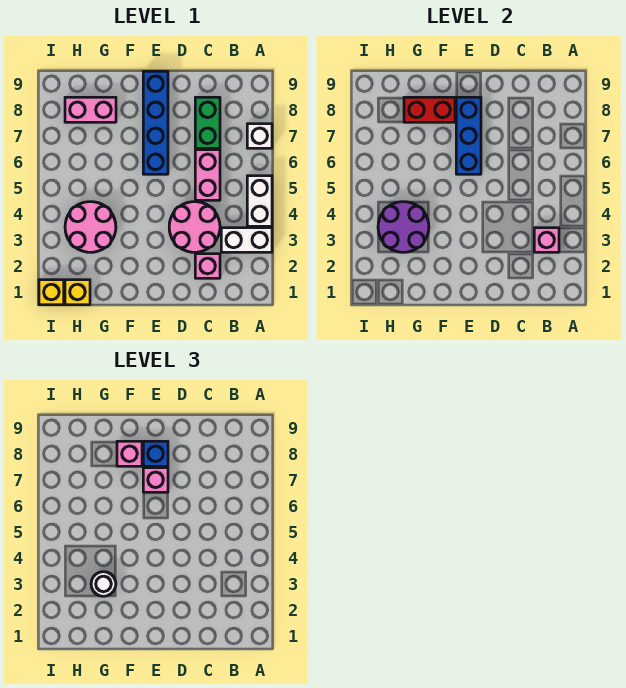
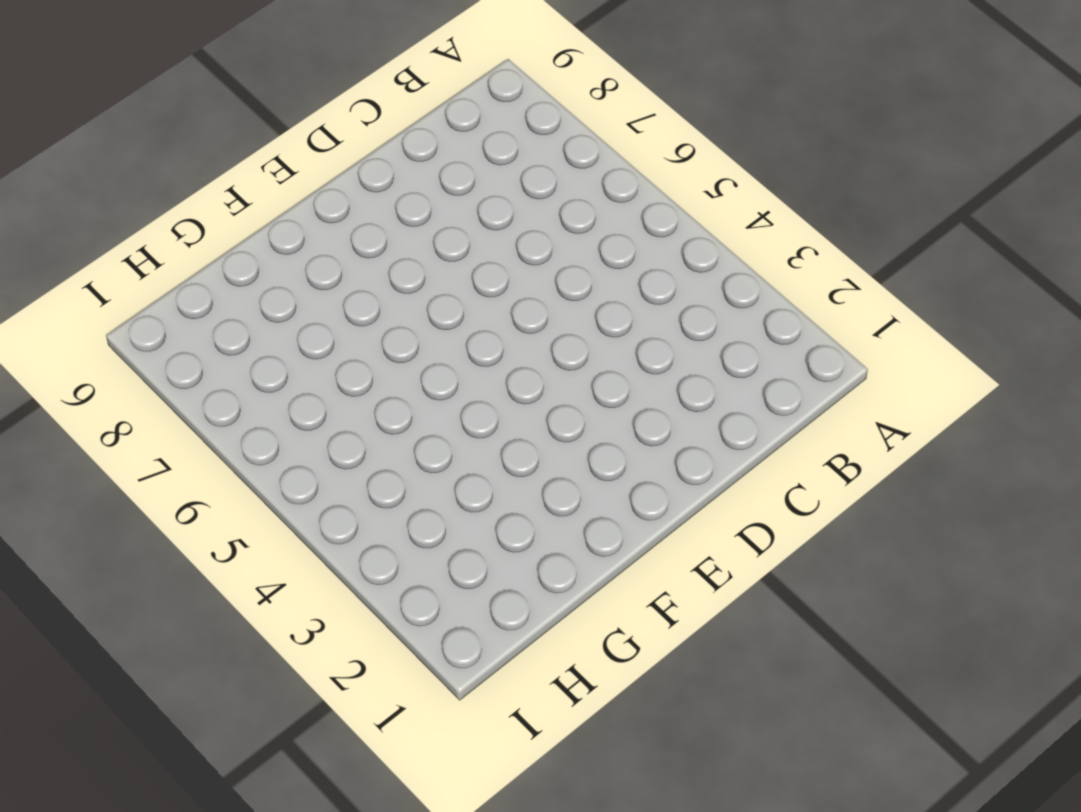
none -> white 1x2 brick [221,228,272,252]
none -> white 1x2 brick [247,176,272,226]
none -> white 1x1 brick [247,124,272,148]

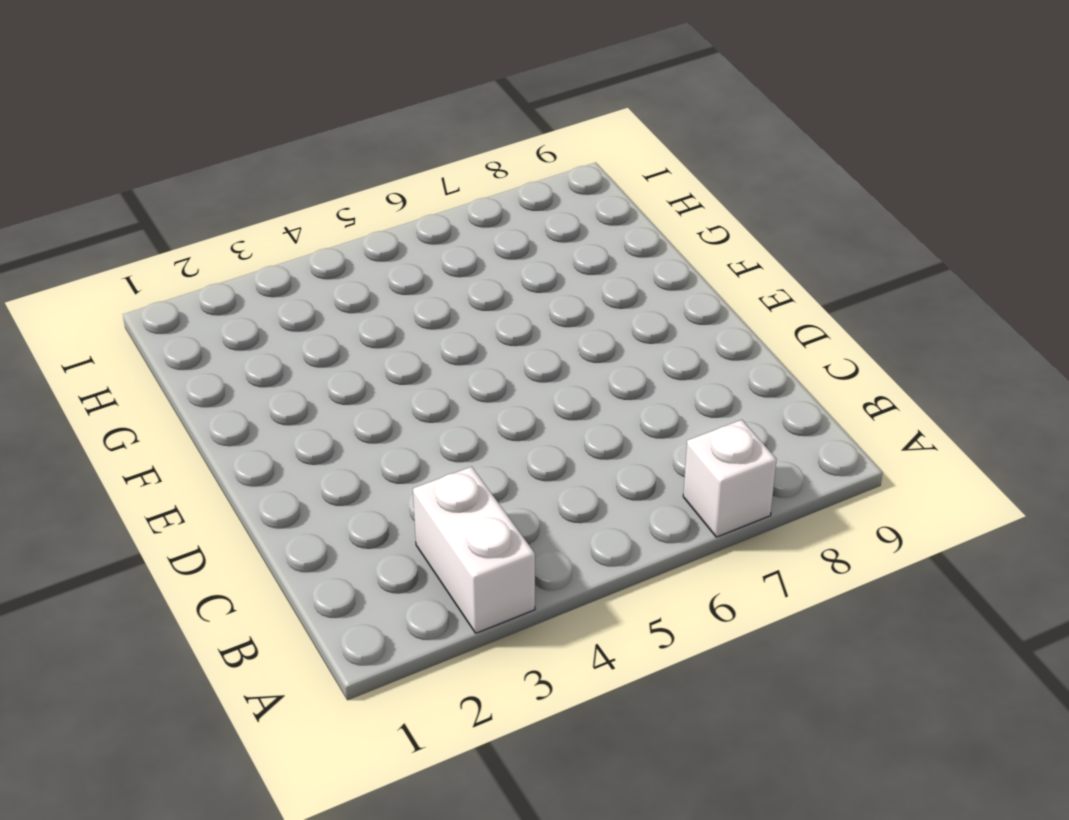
none -> white 1x2 brick [247,176,272,226]
none -> pink 1x1 brick [195,254,220,278]
none -> pink 2x2 round brick [169,202,220,252]

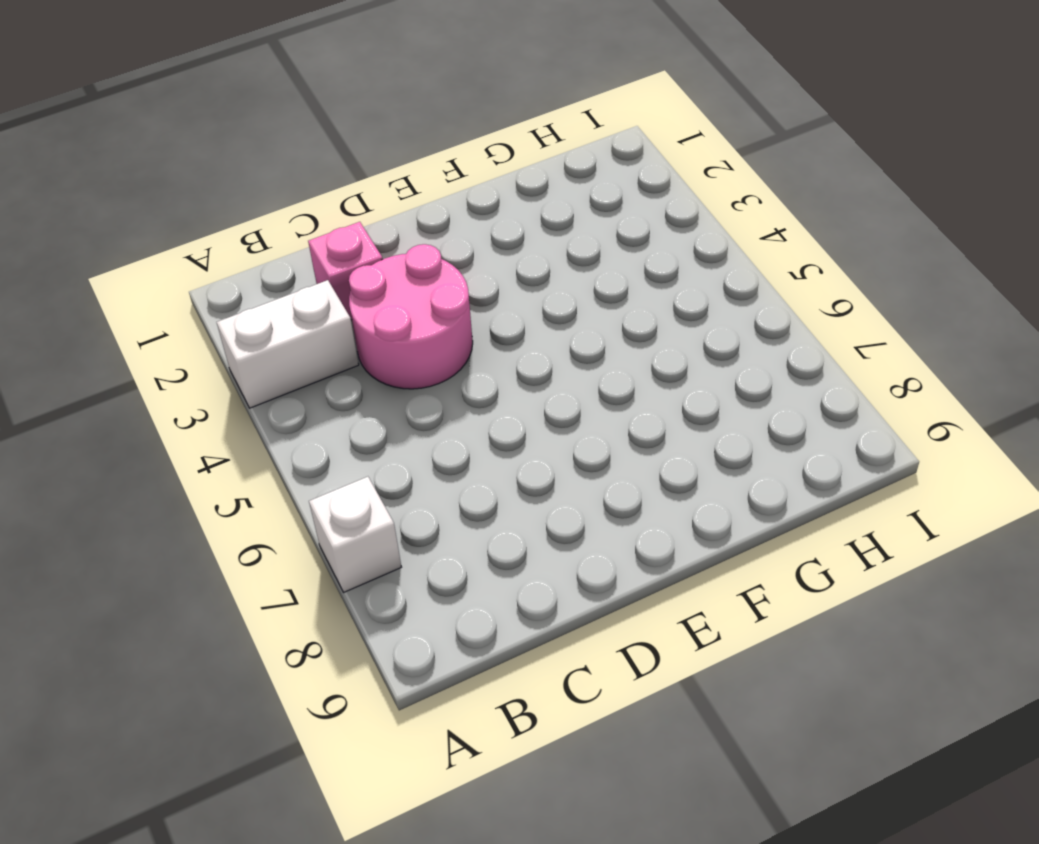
none -> white 1x2 brick [247,176,272,226]
none -> pink 1x2 brick [195,150,220,200]
none -> green 1x2 brick [195,97,220,148]

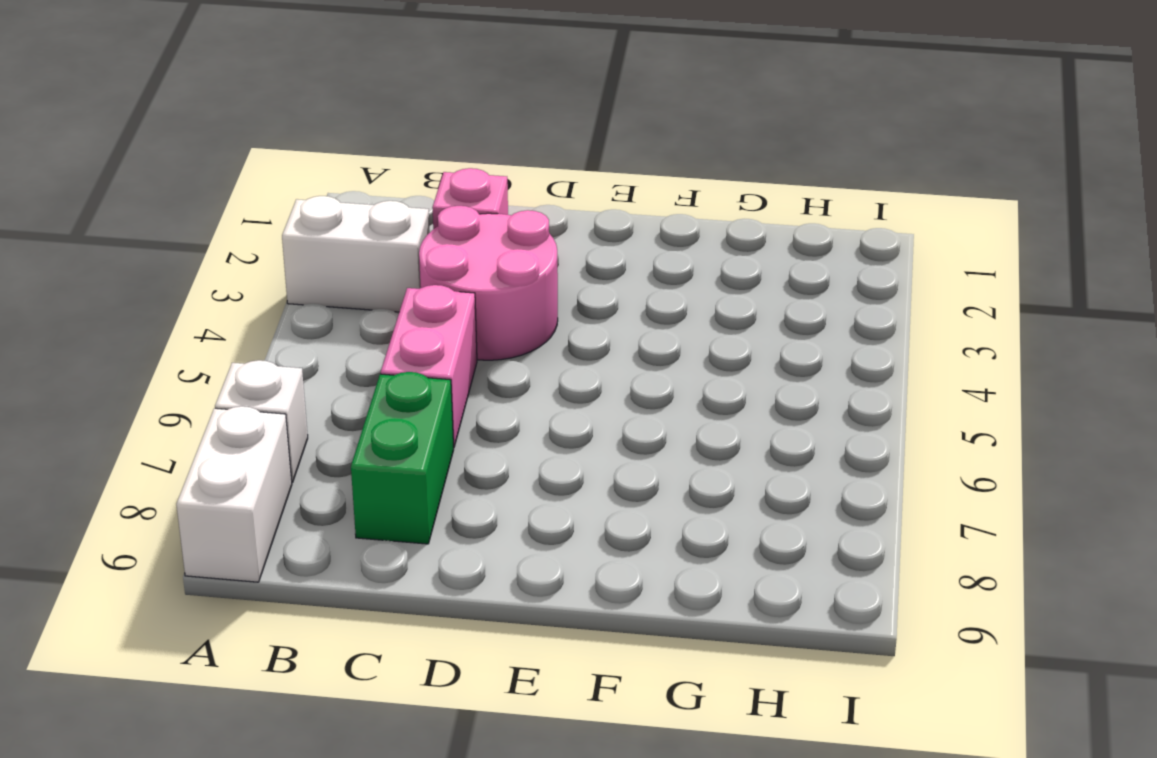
white 1x2 brick [176,406,292,582] -> white 1x2 brick moved to [247,176,272,226]
none -> blue 1x4 brick [143,71,168,174]
none -> pink 2x2 round brick [65,202,116,252]
none -> pink 1x2 brick [65,97,116,122]

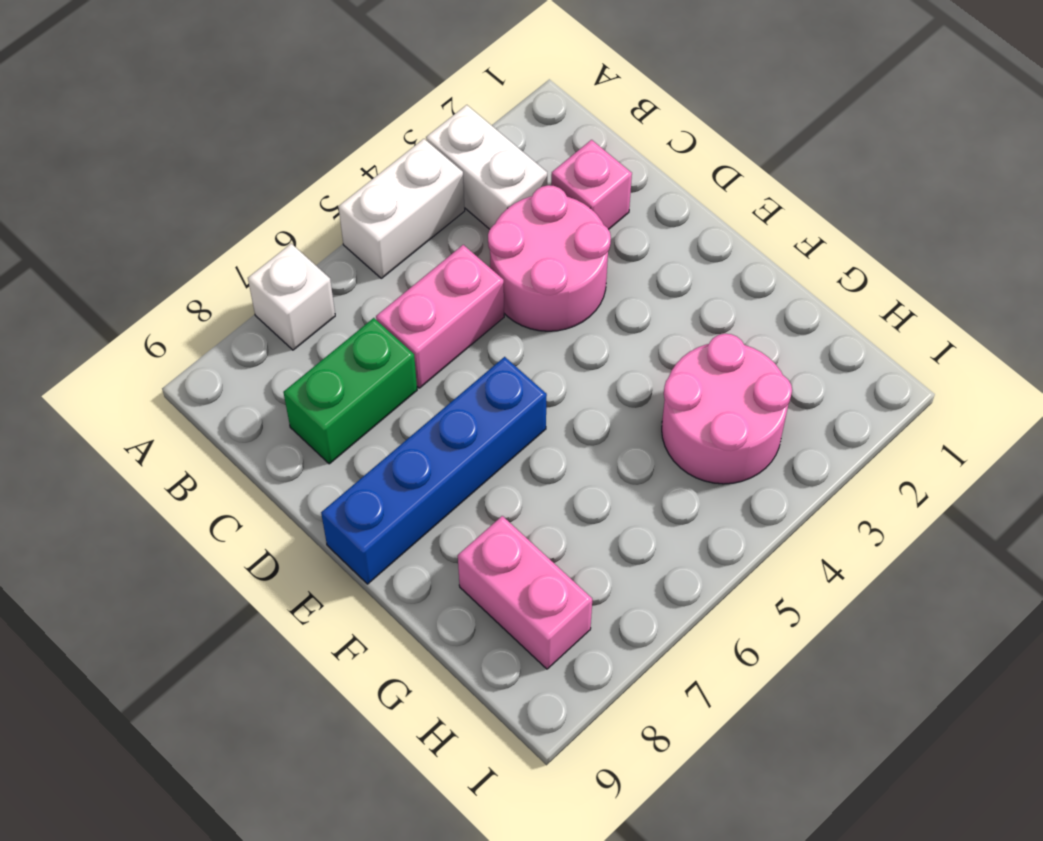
none -> yellow 1x1 brick [65,280,90,305]
none -> yellow 1x1 brick [39,280,64,305]
none -> pink 1x1 brick [534,228,559,252]

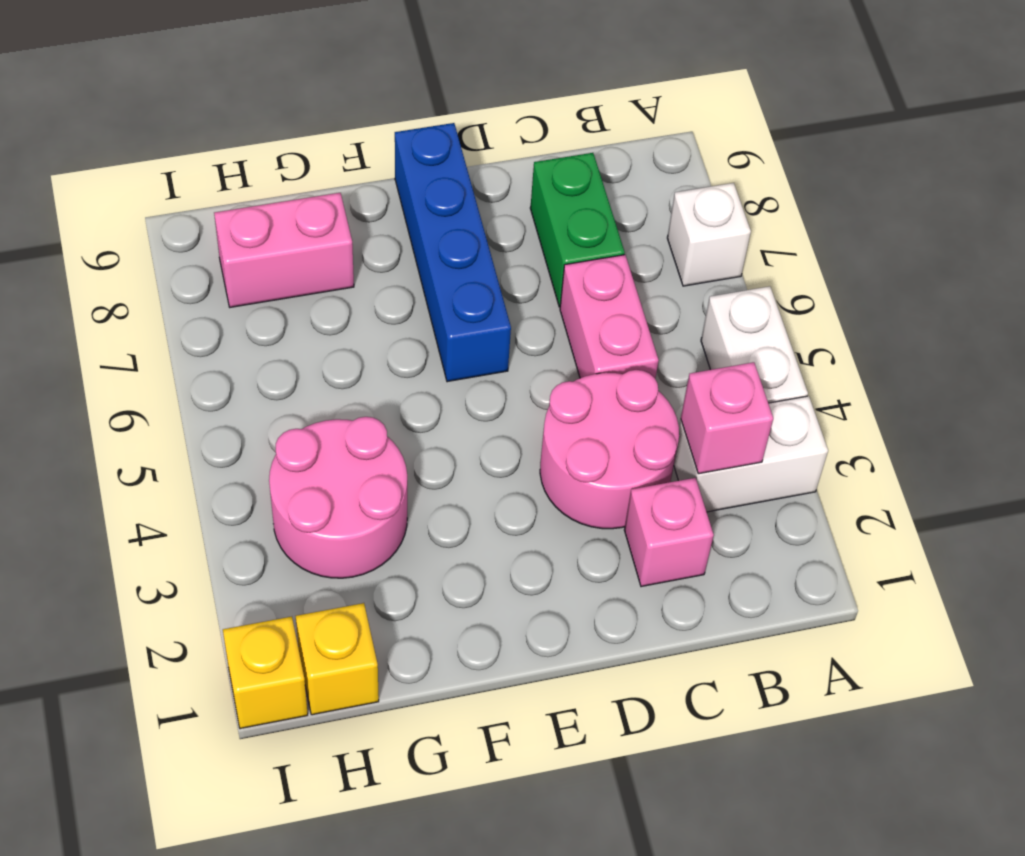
none -> blue 1x3 brick [456,97,481,174]
none -> red 1x2 brick [404,97,455,122]
none -> purple 2x2 round brick [378,202,429,252]

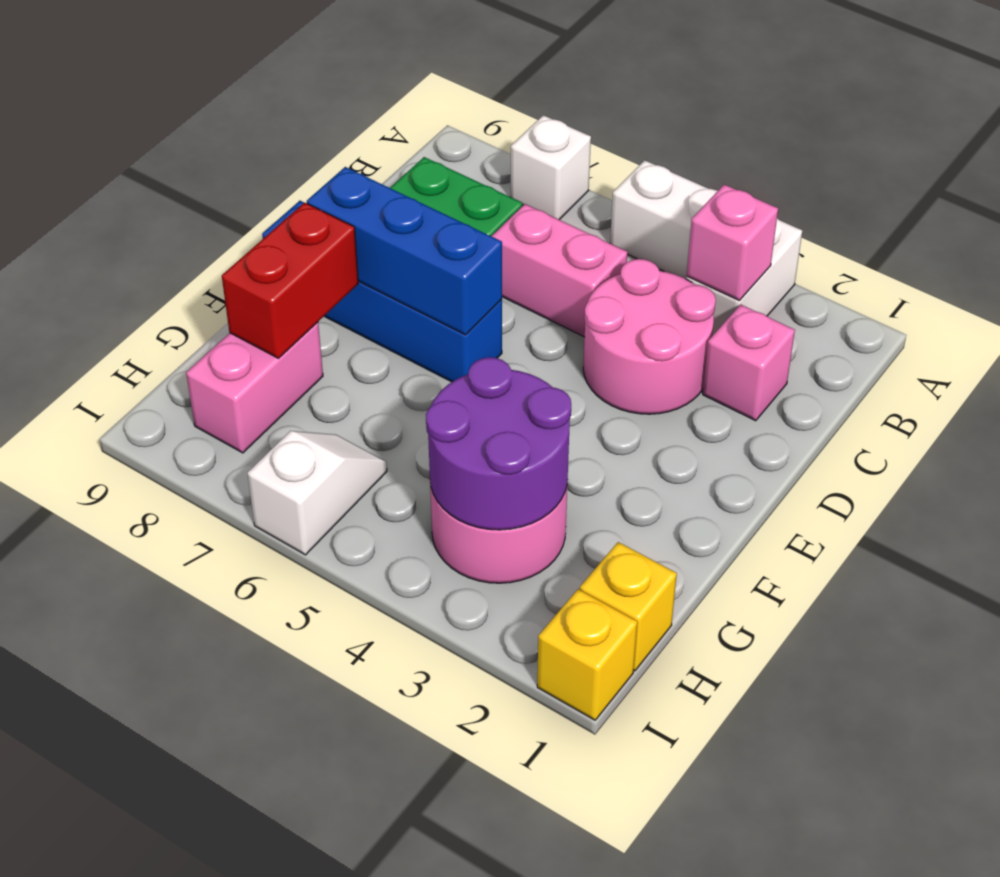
white 1x2 slope [247,431,387,555] -> none
none -> pink 1x1 brick [143,468,168,492]
none -> blue 1x1 brick [143,441,168,466]
none -> pink 1x1 brick [117,441,142,466]

